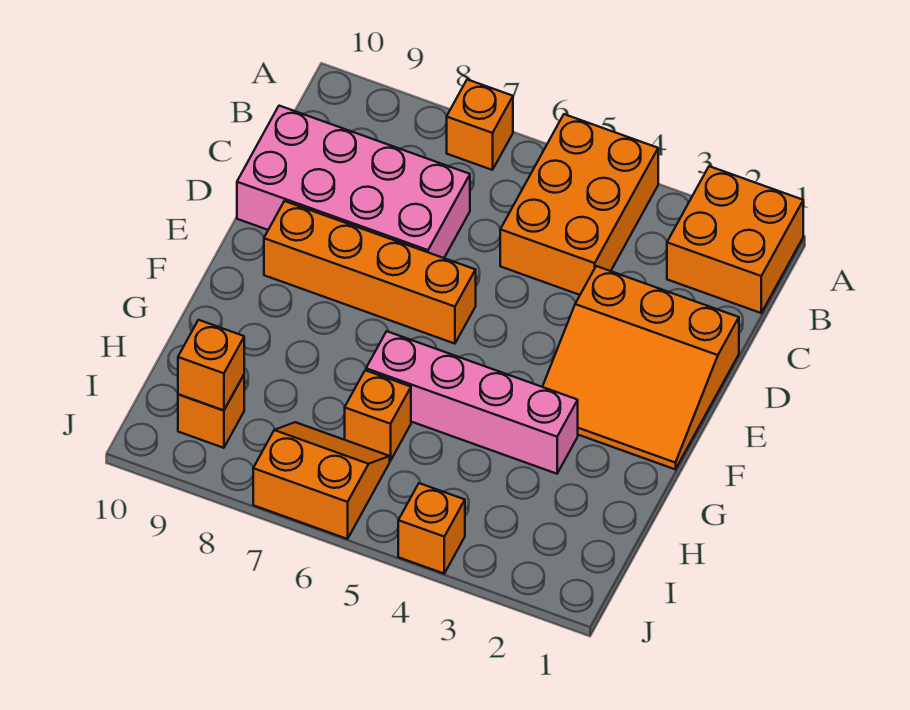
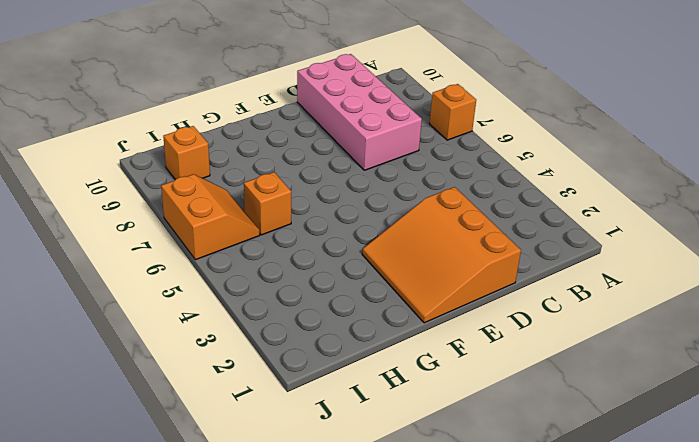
none -> orange 2x2 brick [667,166,803,313]
none -> orange 2x3 brick [500,114,658,295]
none -> orange 1x4 brick [264,201,476,344]

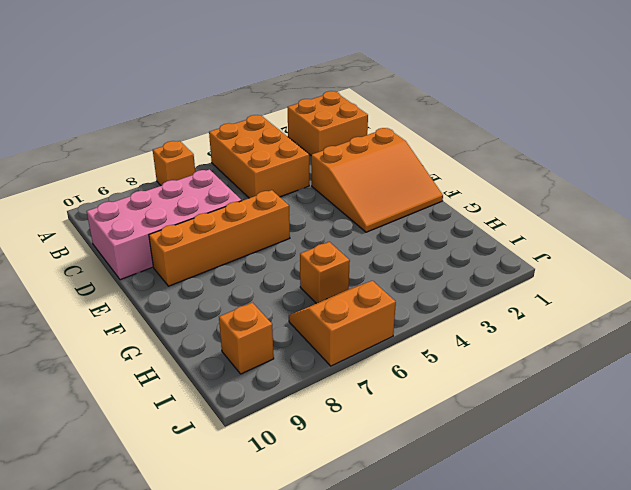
none -> pink 1x4 brick [366,331,578,474]
none -> orange 1x1 brick [398,483,465,574]
none -> orange 1x1 brick [178,320,244,411]

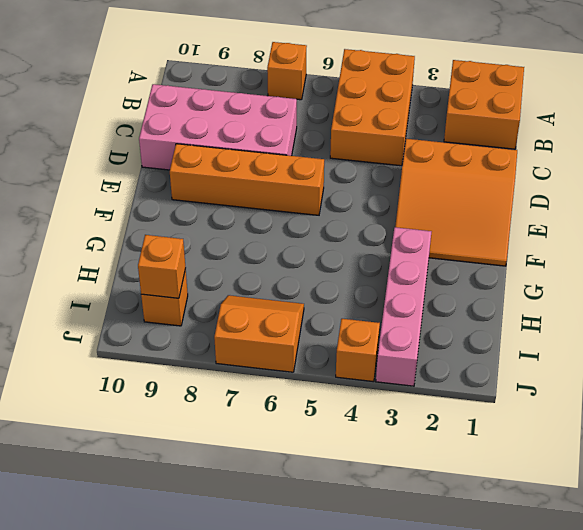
pink 1x4 brick [376,227,431,386] -> pink 1x4 brick turned to [366,331,578,474]
none -> orange 1x1 brick [345,370,411,461]

